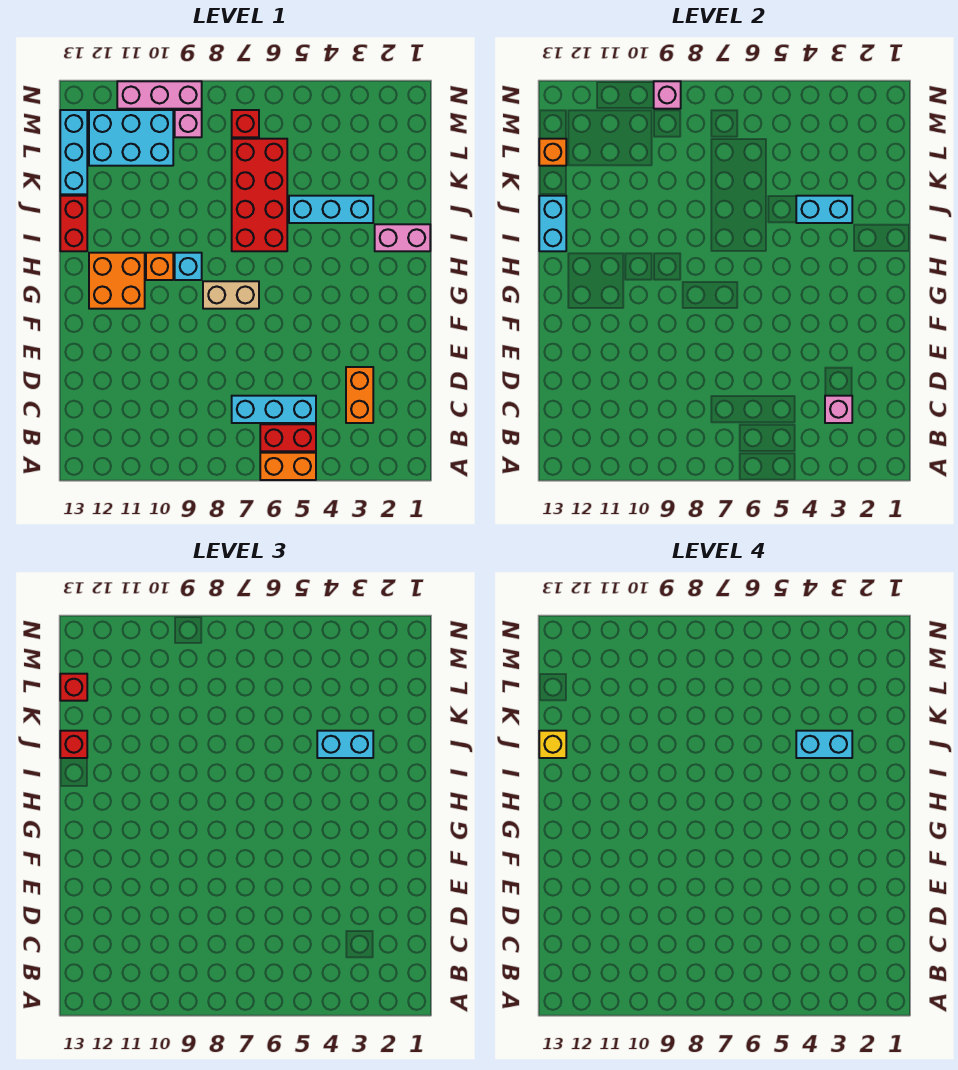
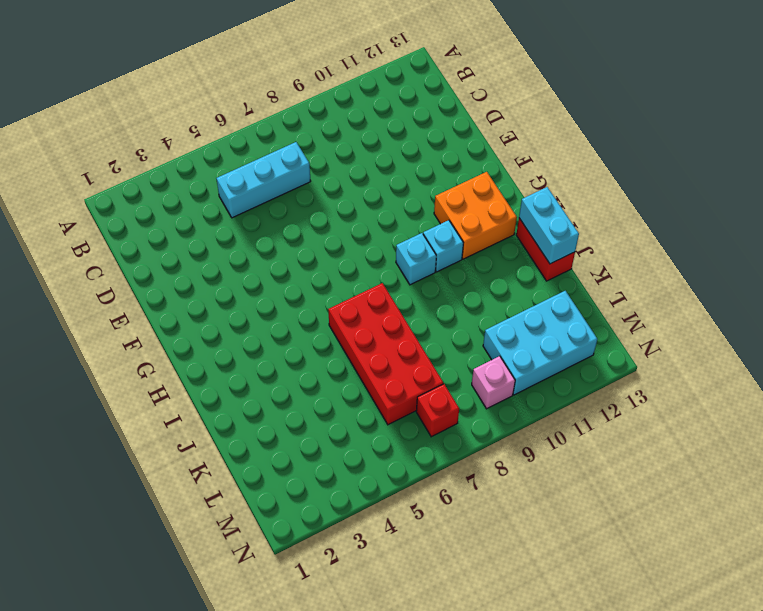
cyan 1x1 brick [423,220,463,272] -> orange 1x1 brick [146,253,173,280]
none -> orange 1x2 brick [260,453,316,480]
none -> red 1x2 brick [260,424,316,451]
none -> orange 1x2 brick [346,367,373,423]

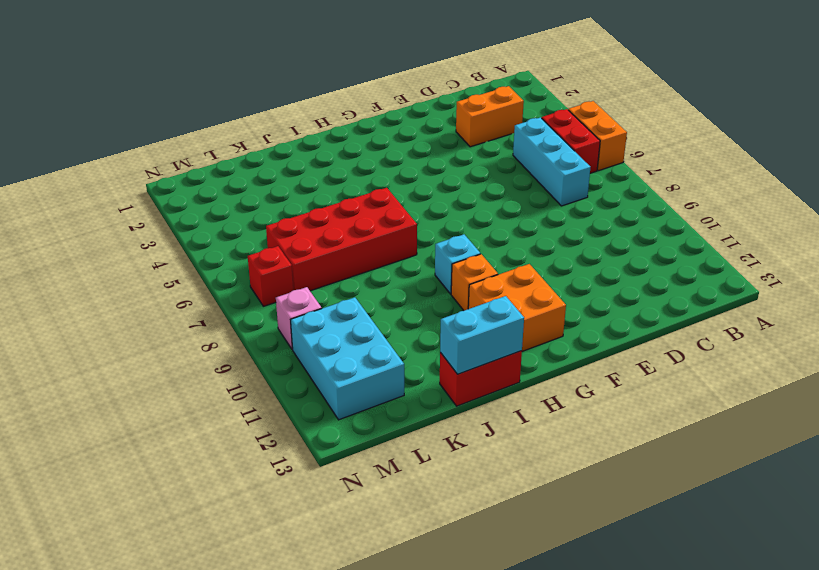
none -> tan 1x2 brick [203,281,259,309]
none -> pink 1x2 brick [375,224,430,251]
none -> cyan 1x3 brick [289,196,373,223]

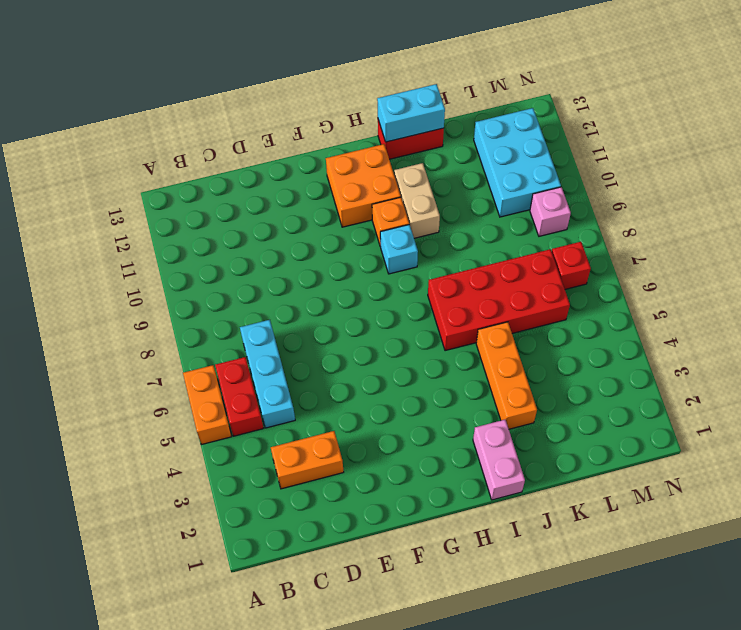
tan 1x2 brick [394,163,440,238] -> tan 1x2 brick moved to [203,281,259,309]
orange 1x3 brick [476,322,537,429] -> cyan 1x3 brick [289,196,373,223]
none -> cyan 1x3 brick [60,110,87,194]
none -> pink 1x3 brick [117,81,202,109]
none -> pink 1x1 brick [825,396,852,423]

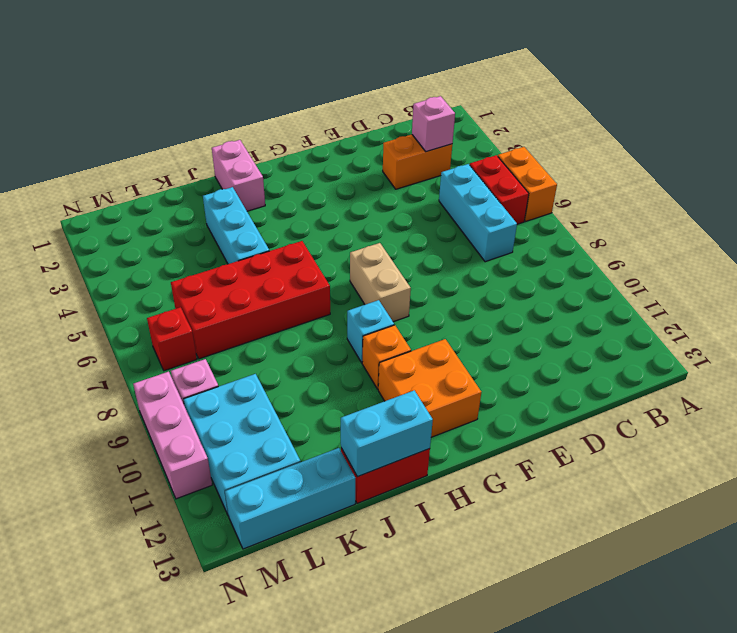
none -> cyan 1x2 brick [796,196,852,223]
none -> orange 1x1 brick [539,139,566,166]
none -> pink 1x1 brick [654,81,681,109]

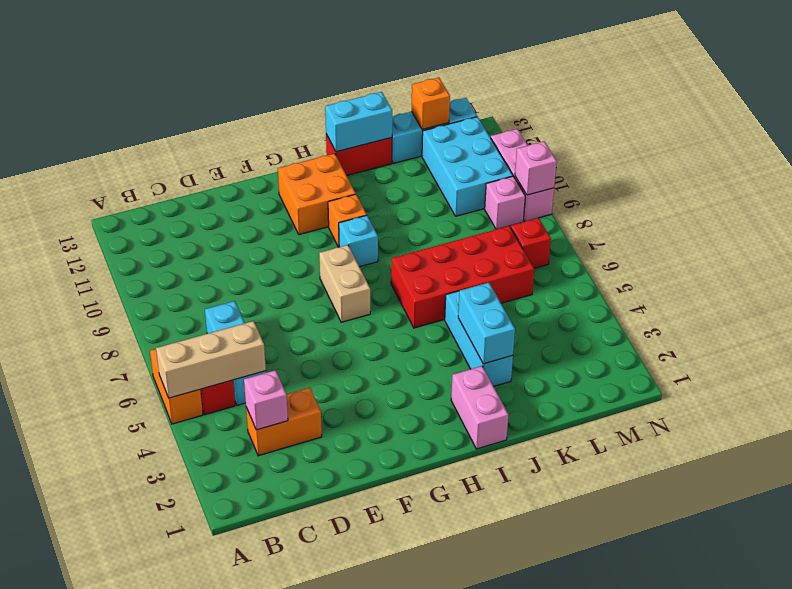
tan 1x3 brick [156,321,266,398] -> none
none -> cyan 1x2 brick [317,731,373,758]
none -> red 1x1 brick [60,731,87,758]
none -> red 1x1 brick [60,674,87,701]

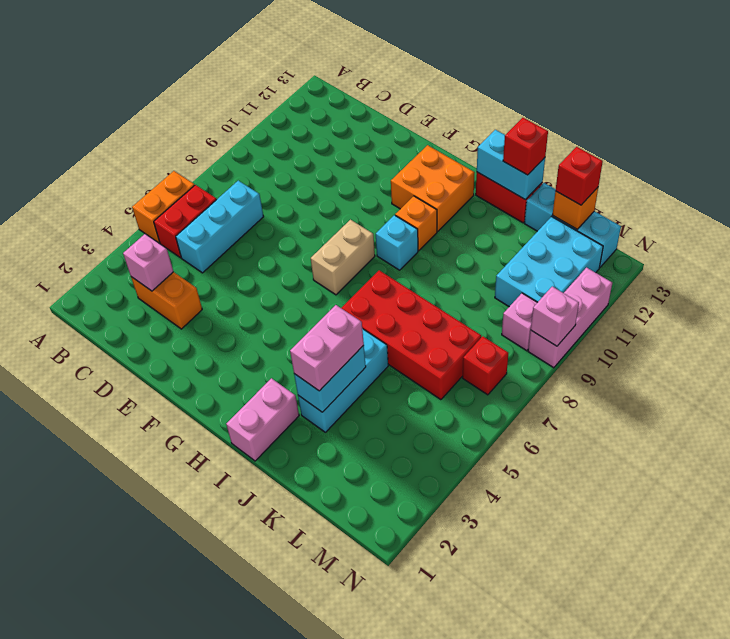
pink 1x2 brick [290,305,364,391] -> cyan 1x2 brick [317,731,373,758]
none -> cyan 1x2 brick [796,731,852,758]
none -> yellow 1x1 brick [539,731,566,758]

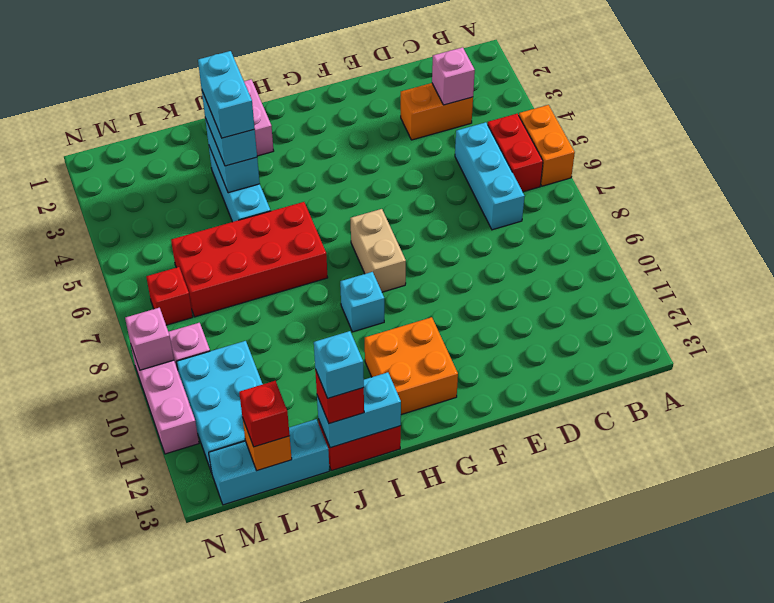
cyan 1x1 brick [314,331,364,398] -> yellow 1x1 brick [539,731,566,758]
none -> orange 1x1 brick [146,253,173,280]

